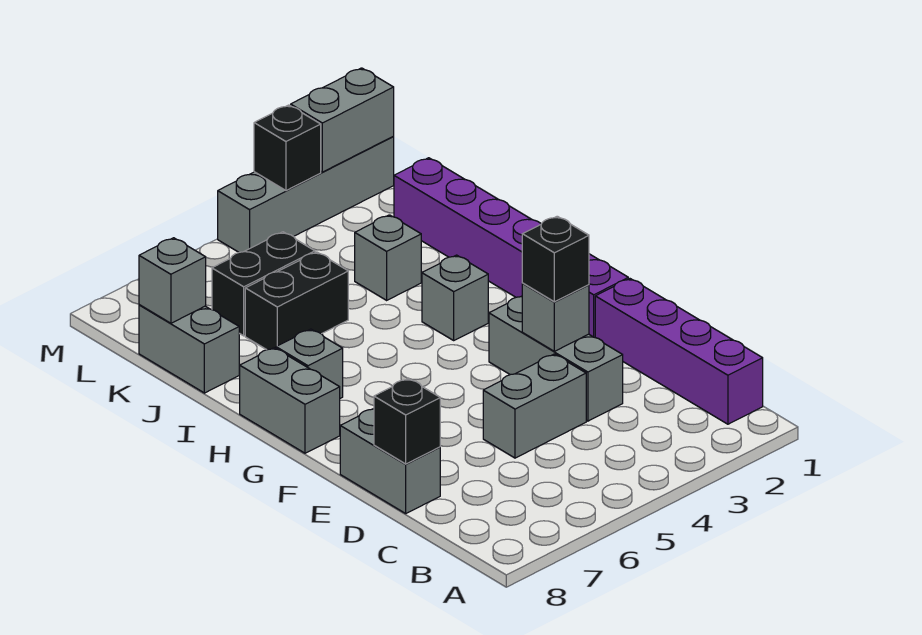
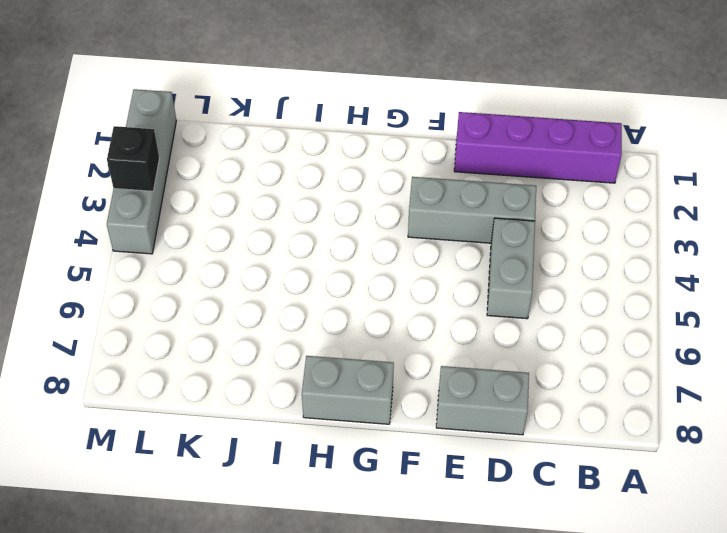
none -> purple 1x6 brick [394,158,628,337]
none -> grey 1x1 brick [422,255,488,340]
none -> grey 1x1 brick [276,329,343,398]

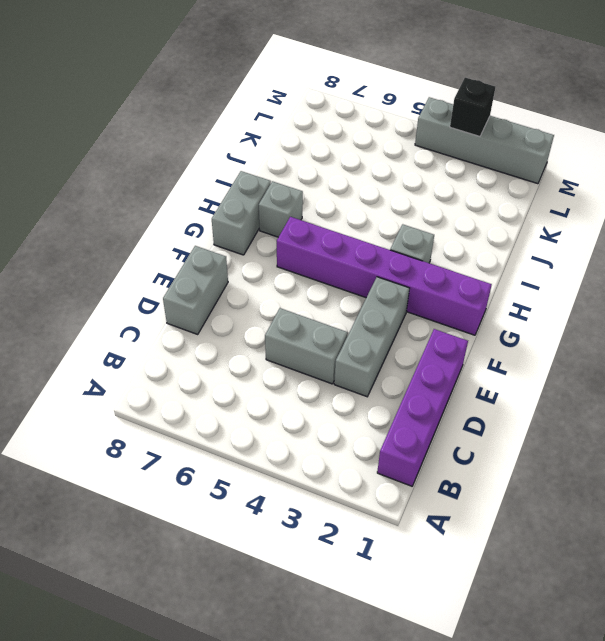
purple 1x6 brick [277,217,492,335] -> purple 1x6 brick turned to [394,158,628,337]
none -> grey 1x1 brick [355,215,421,300]
none -> black 1x2 brick [245,252,348,350]
none -> grey 1x2 brick [139,305,239,393]

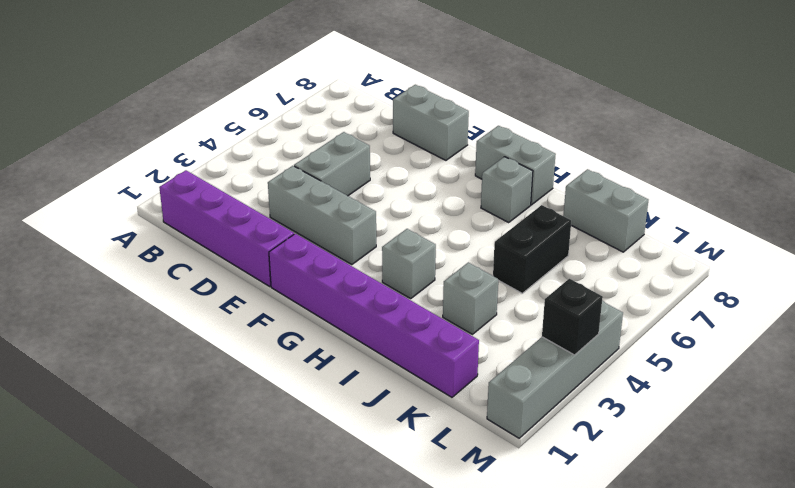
none -> black 1x2 brick [212,232,315,336]
none -> black 1x1 brick [374,378,440,464]
none -> grey 1x1 brick [522,283,589,351]

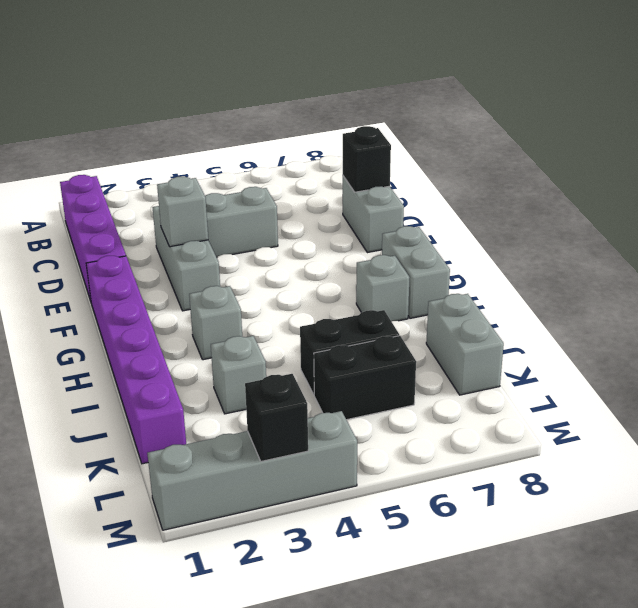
none -> grey 1x1 brick [139,238,206,323]
none -> grey 1x2 brick [291,68,394,172]
none -> black 1x1 brick [522,216,589,302]

